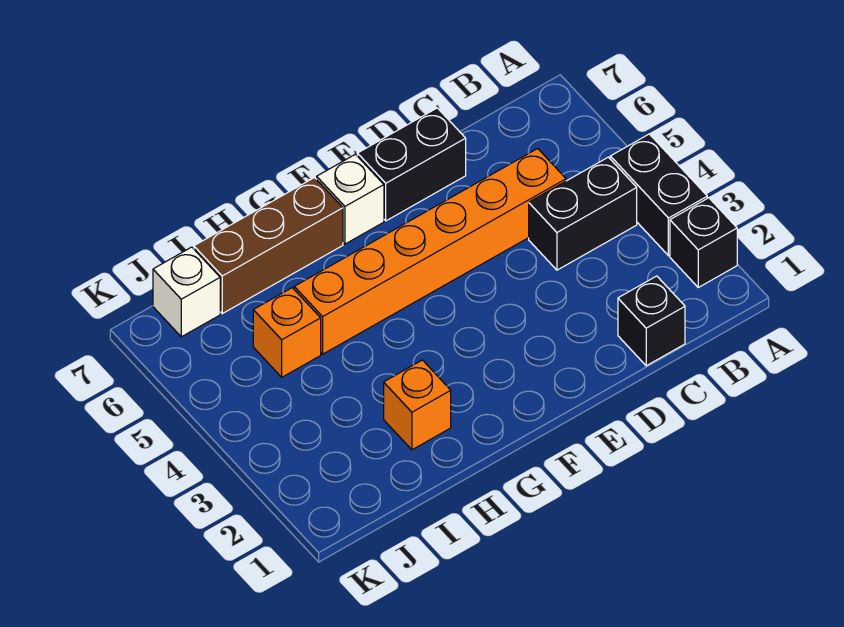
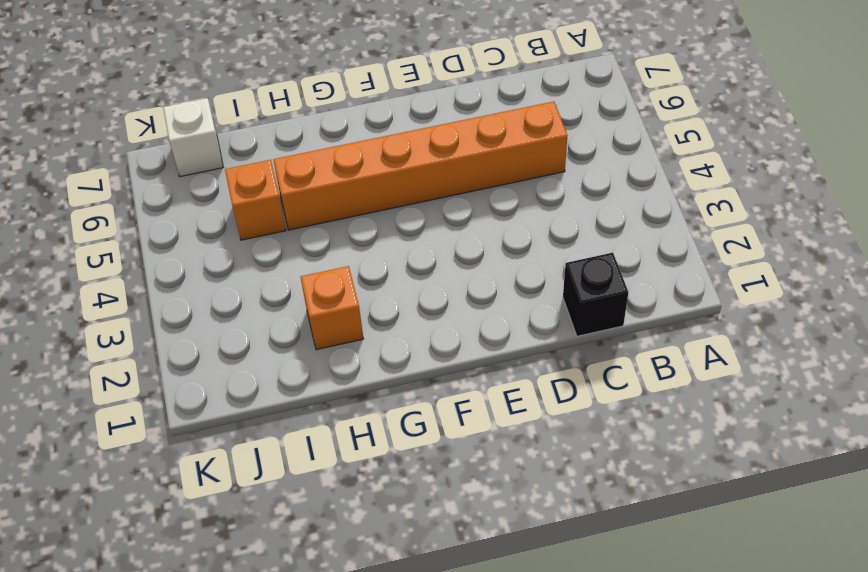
none -> black 1x1 brick [670,198,737,287]
none -> black 1x2 brick [610,134,707,256]

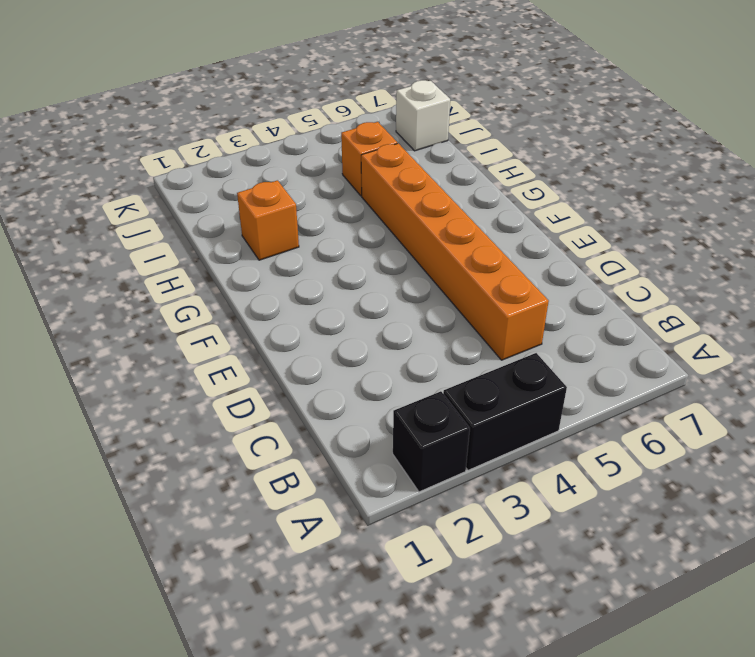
none -> black 1x2 brick [529,157,637,270]
none -> black 1x1 brick [618,276,685,366]

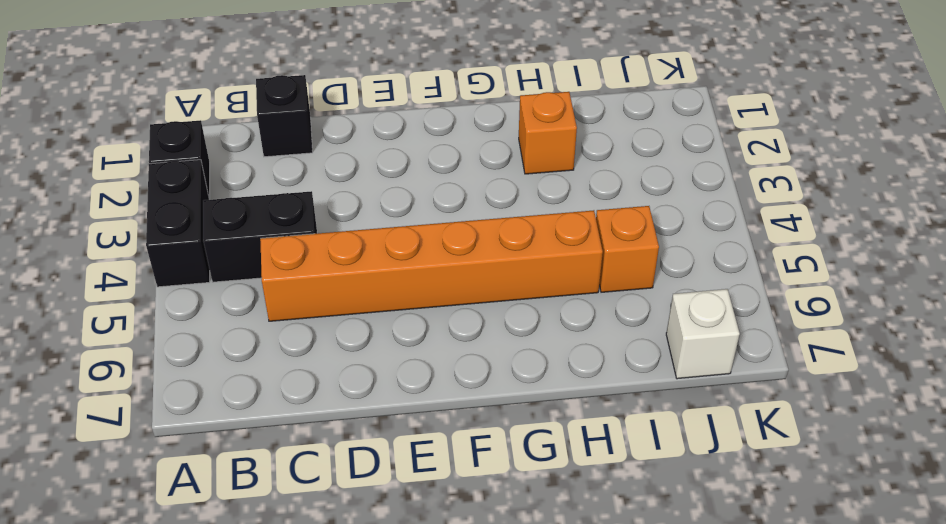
none -> black 1x2 brick [357,108,466,221]
none -> white 1x1 brick [317,154,384,244]

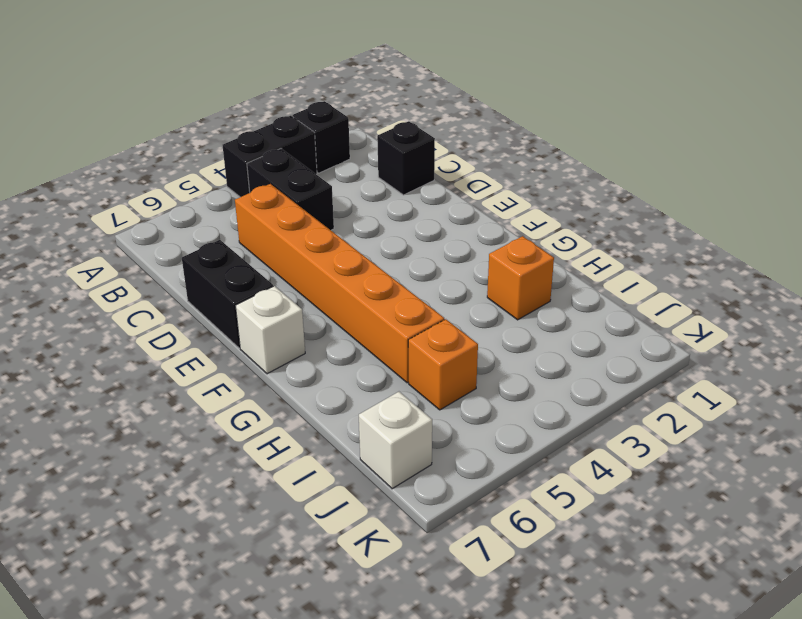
none -> brown 1x3 brick [194,178,343,314]

